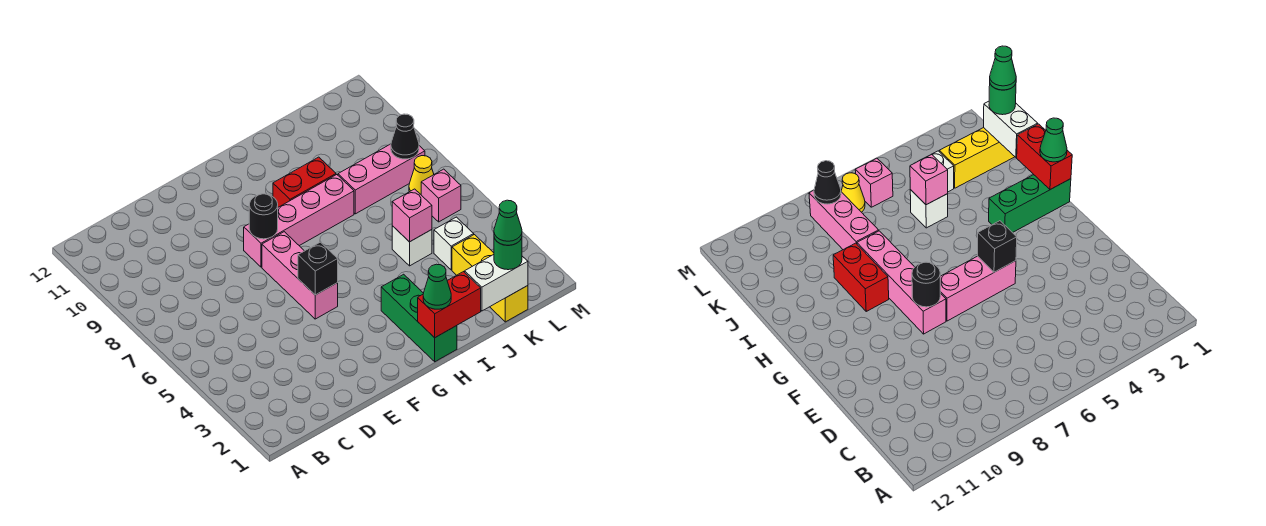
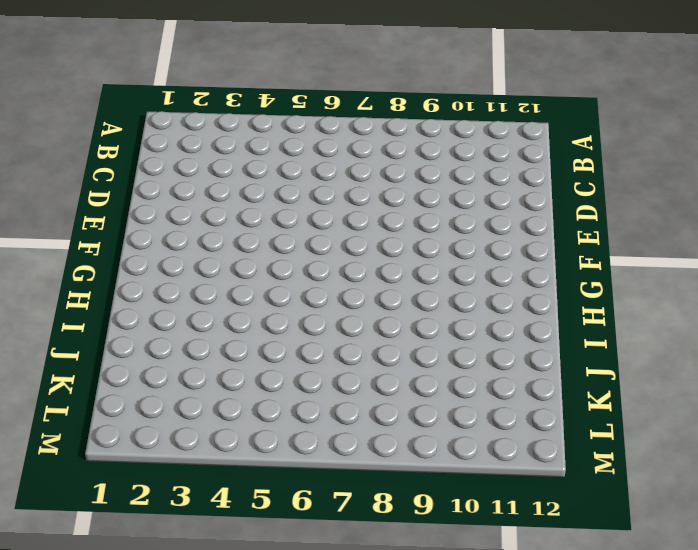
none -> pink 1x3 brick [262,232,338,319]
none -> pink 1x4 brick [244,175,354,267]
none -> green 1x3 brick [381,274,457,362]

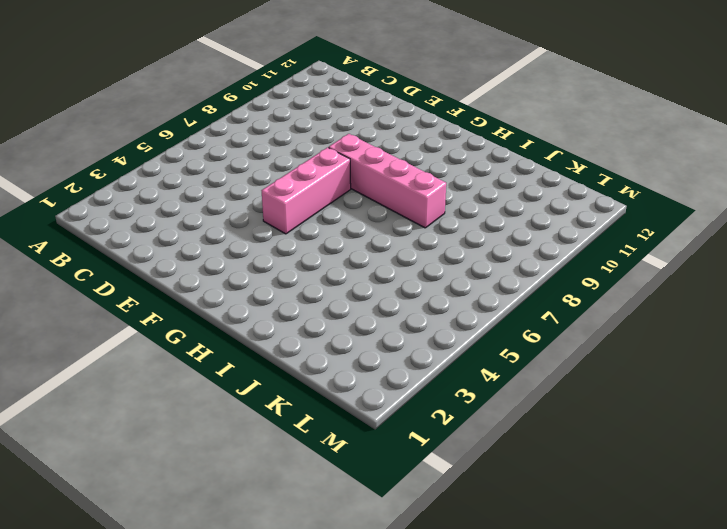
none -> green 1x3 brick [381,274,457,362]
none -> red 1x2 brick [273,157,336,207]
none -> white 1x1 brick [392,226,432,266]

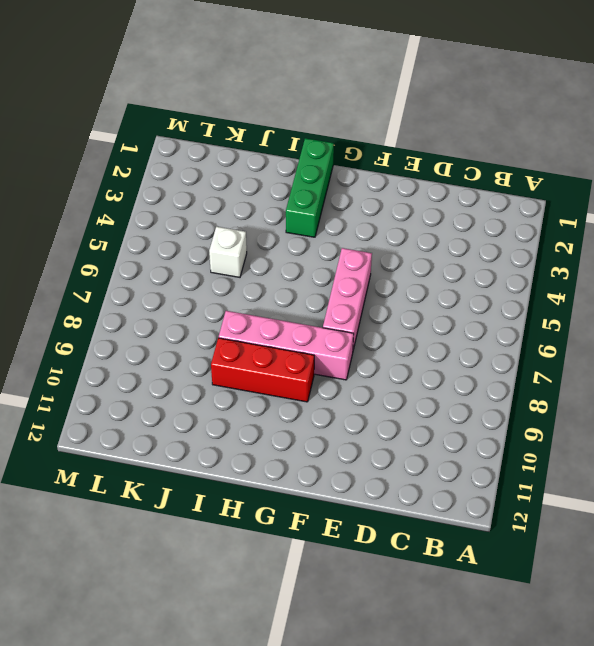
red 1x3 brick [211,338,314,402] -> red 1x2 brick [273,157,336,207]
none -> pink 1x3 brick [338,144,425,214]
none -> yellow 1x3 brick [452,235,528,322]
none -> white 1x1 brick [434,217,474,270]

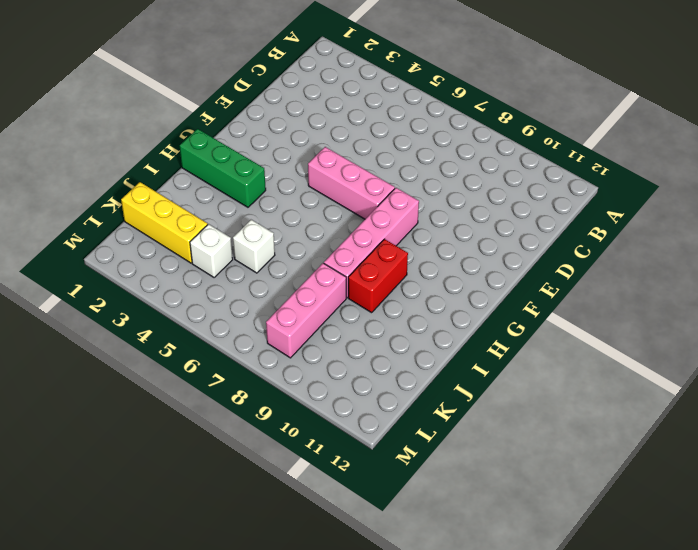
none -> pink 1x1 brick [421,169,461,222]
none -> yellow 1x1 cone [409,156,434,194]
none -> black 1x1 brick [298,242,338,295]

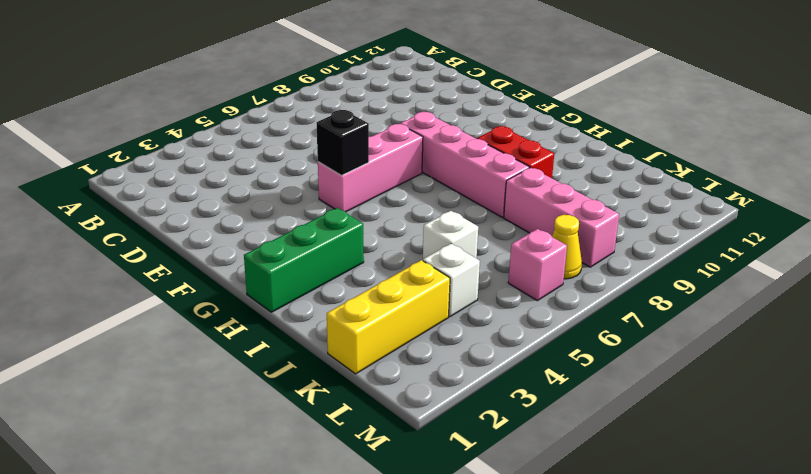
none -> black 1x1 round brick [249,194,278,239]
none -> red 1x2 brick [418,272,481,338]
none -> white 1x2 brick [465,255,528,311]

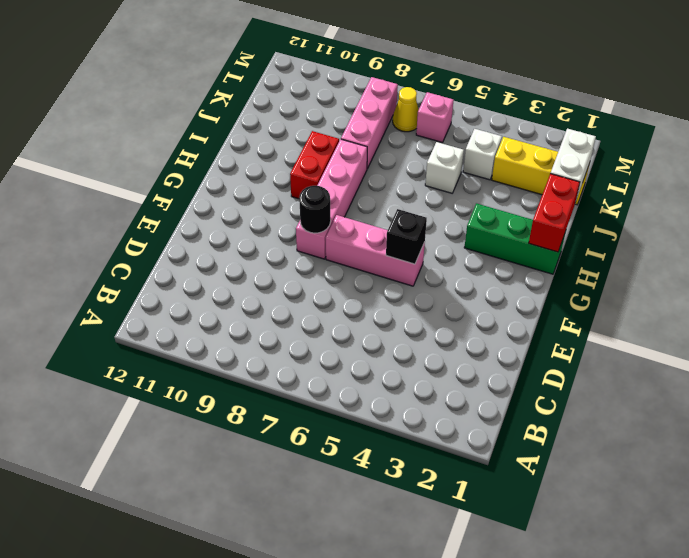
none -> pink 1x1 brick [392,189,432,242]
none -> black 1x1 cone [391,114,419,159]
none -> green 1x1 cone [423,264,451,309]

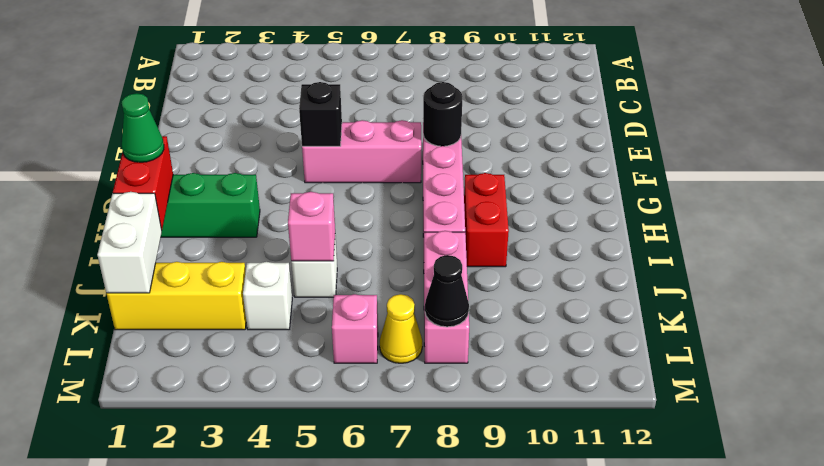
none -> green 1x1 round brick [494,238,522,270]
none -> green 1x1 cone [494,200,522,245]

